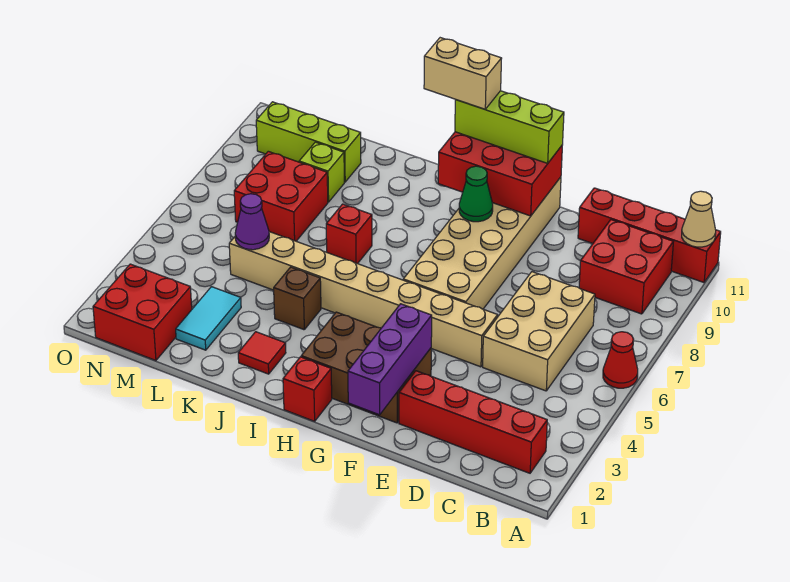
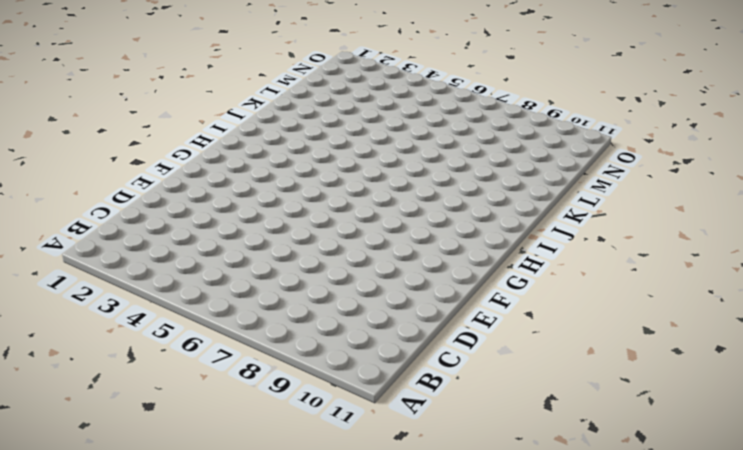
none -> red 1x1 cone [603,332,638,388]
none -> red 1x4 brick [578,188,721,282]
none -> red 1x4 brick [399,371,547,473]

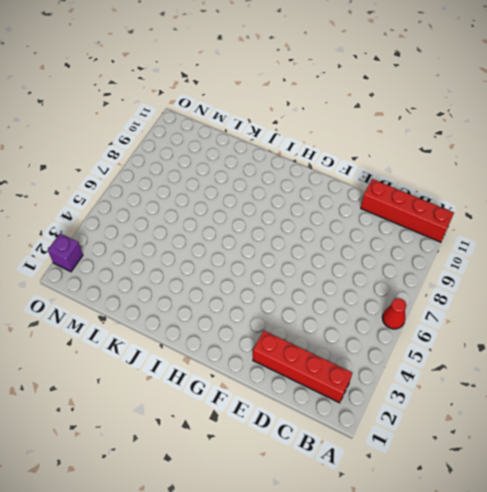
purple 1x1 brick [48,233,83,272] -> none
none -> red 2x2 brick [579,220,673,314]
none -> tan 2x3 brick [483,272,595,391]
none -> tan 1x8 brick [229,232,498,367]

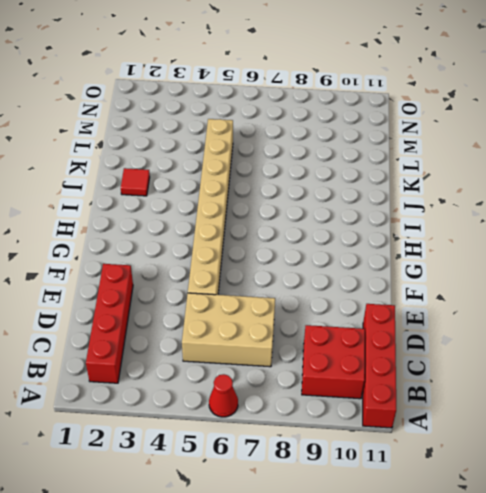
none -> brown 2x3 brick [301,312,431,423]
none -> tan 2x6 brick [403,177,561,309]
none -> red 1x1 brick [283,357,332,421]

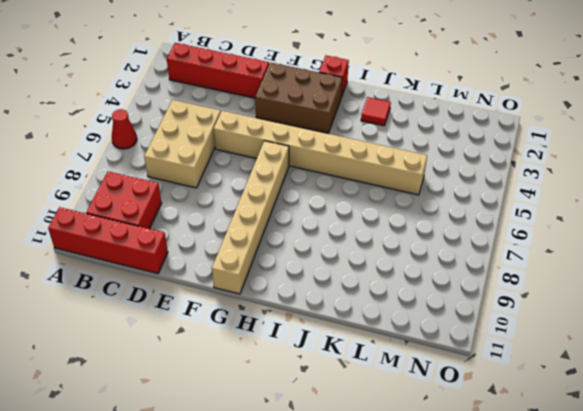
tan 1x6 brick [212,141,289,294] -> tan 2x6 brick [403,177,561,309]
none -> brown 1x1 brick [274,267,321,330]
none -> red 1x1 brick [326,204,372,264]
none -> cyan 1x2 tile [176,287,241,350]

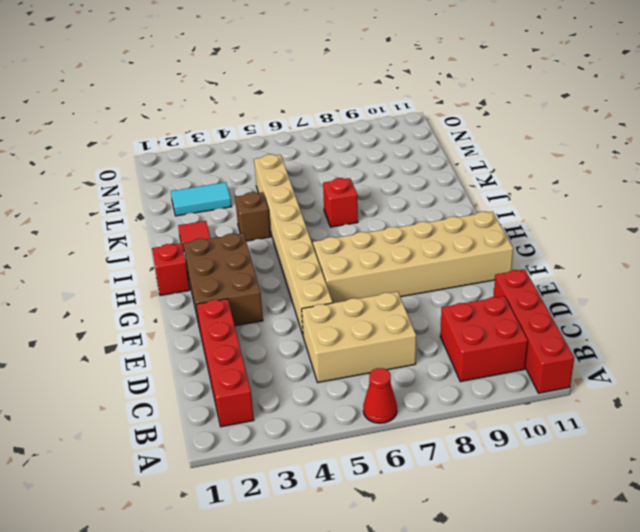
none -> red 2x2 brick [234,151,328,241]
none -> lime 1x1 brick [299,142,344,202]
none -> lime 1x3 brick [256,102,361,182]

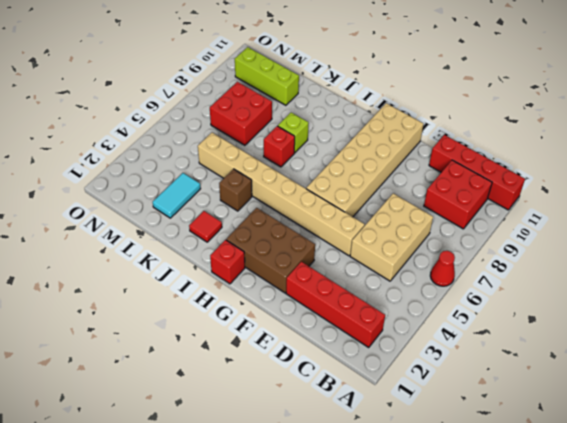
lime 1x1 brick [278,112,308,153] -> lime 1x1 brick moved to [299,142,344,202]
none -> red 2x2 brick [93,264,192,361]
none -> tan 1x1 cone [682,191,716,247]
none -> purple 1x3 brick [348,304,432,415]

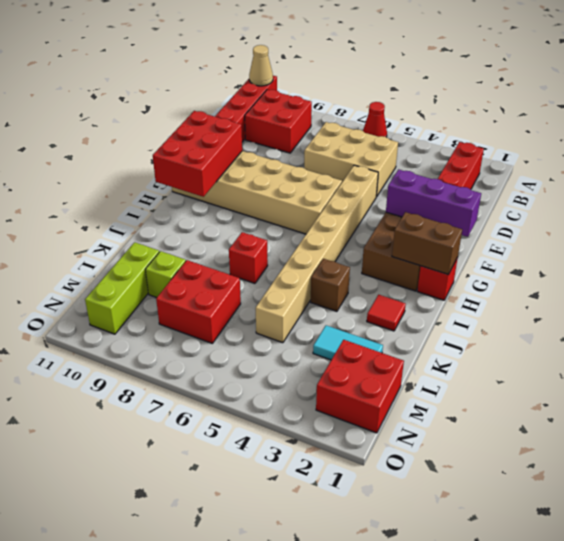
brown 1x2 brick [392,212,462,274] -> none
none -> green 1x1 cone [459,166,493,222]
none -> purple 1x1 cone [235,194,269,250]
none -> lime 1x3 brick [455,91,564,163]

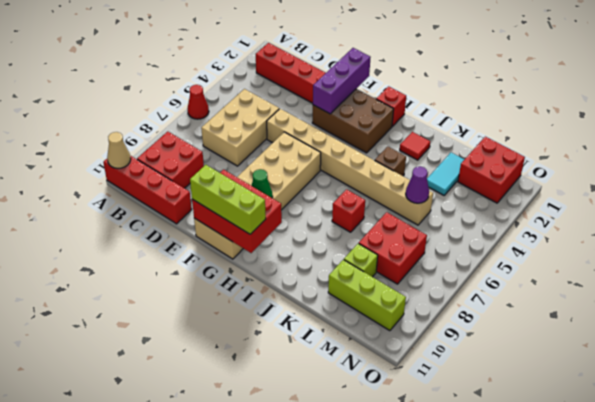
none -> tan 1x2 brick [424,38,502,109]

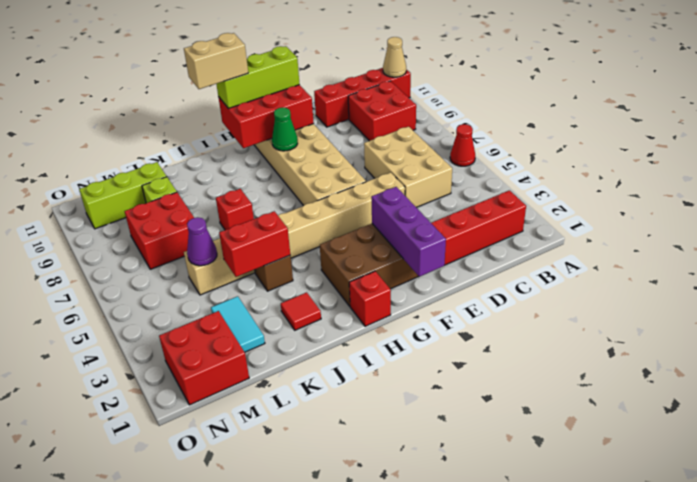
red 1x2 brick [219,211,290,277] -> none

